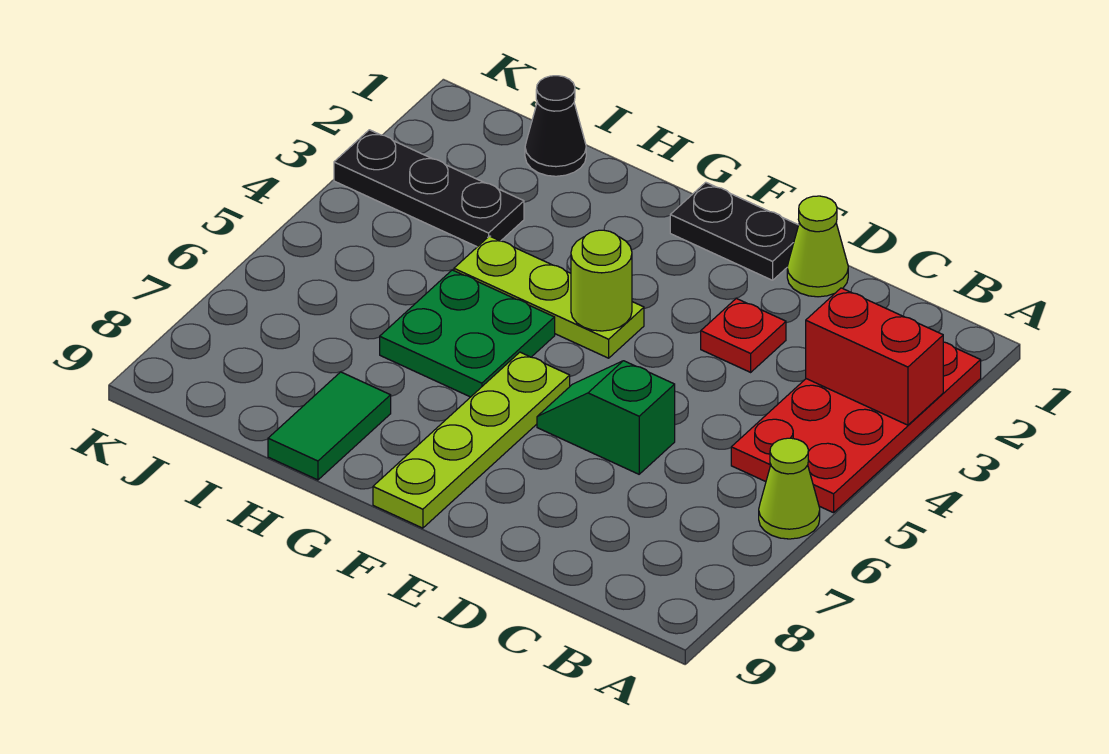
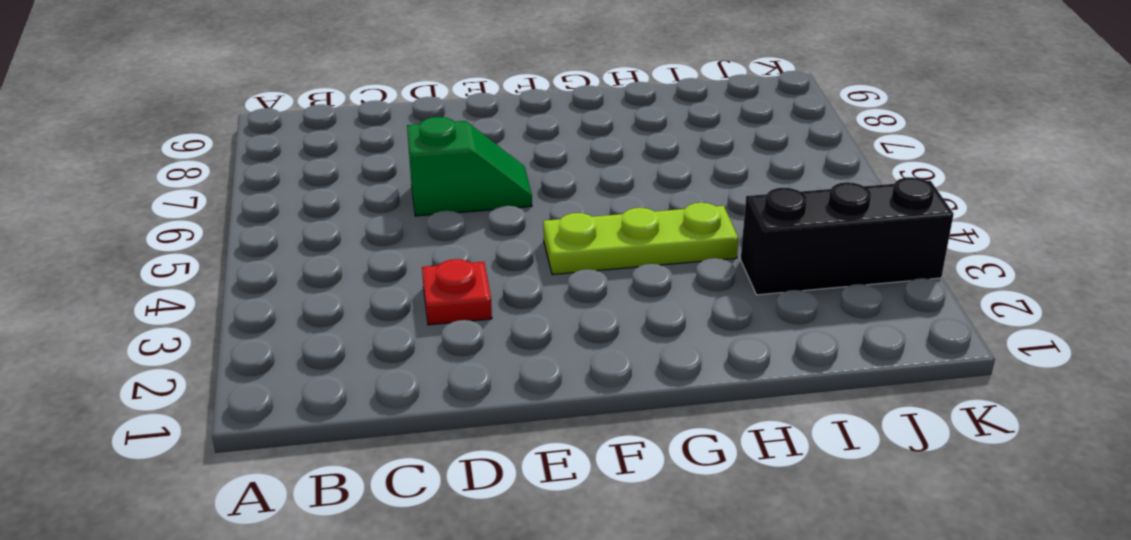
black 1x3 brick [741,177,954,295] -> black 1x3 plate [334,130,524,247]
none -> red 2x4 plate [731,342,981,513]
none -> lime 1x1 cone [759,438,820,539]
none -> lime 1x1 cone [787,196,848,297]

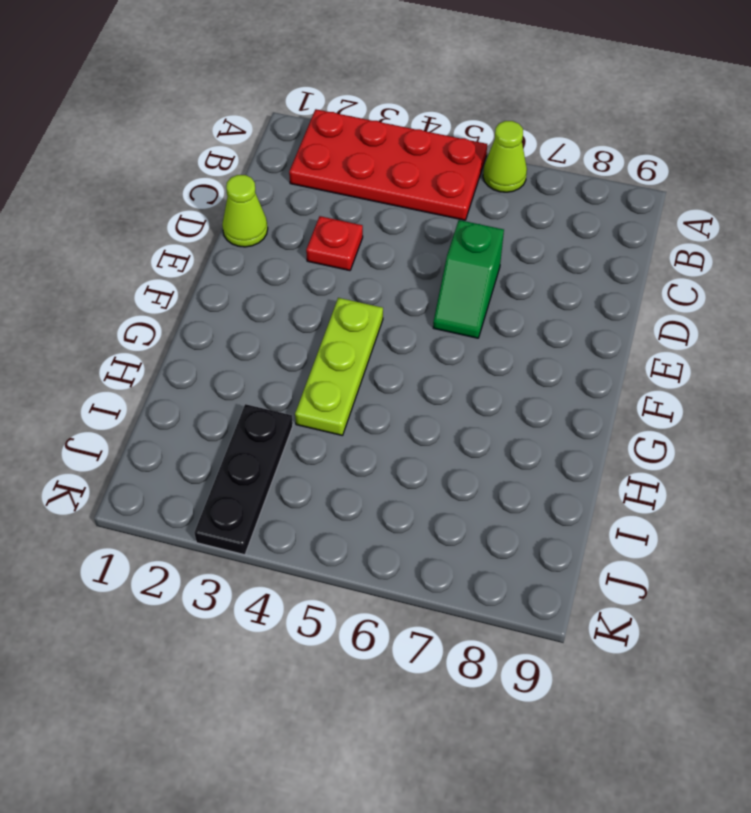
none -> black 1x2 plate [670,182,799,280]
none -> lime 1x4 plate [373,352,570,528]
none -> green 2x2 plate [380,270,555,397]

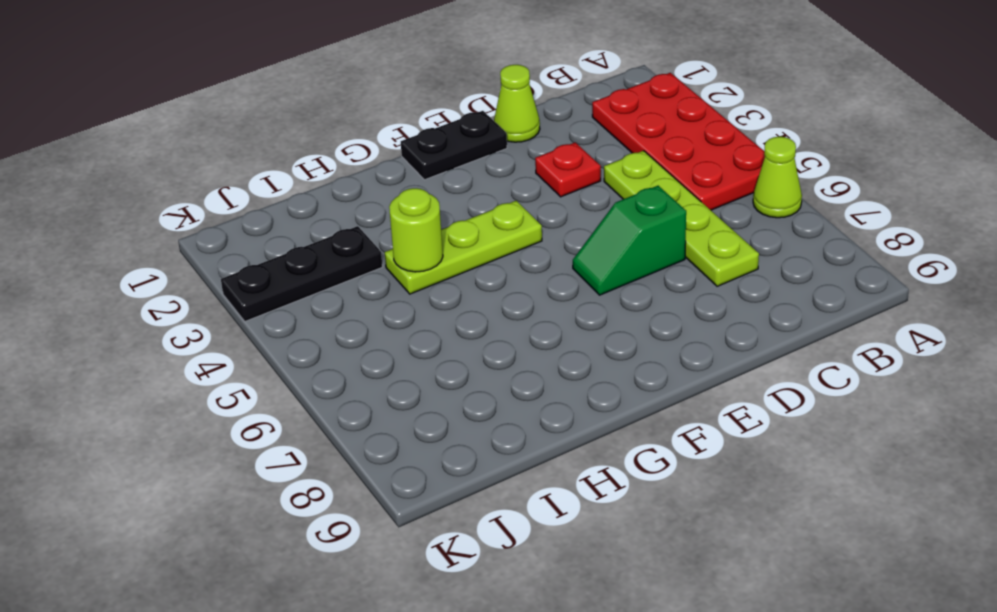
lime 1x4 plate [604,151,759,286] -> lime 1x4 plate moved to [373,352,570,528]
lime 1x1 round brick [389,188,443,272] -> lime 1x1 round brick moved to [571,230,632,331]
none -> green 2x2 plate [380,270,555,397]
none -> green 1x2 tile [268,372,391,480]
none -> black 1x1 cone [525,76,586,176]

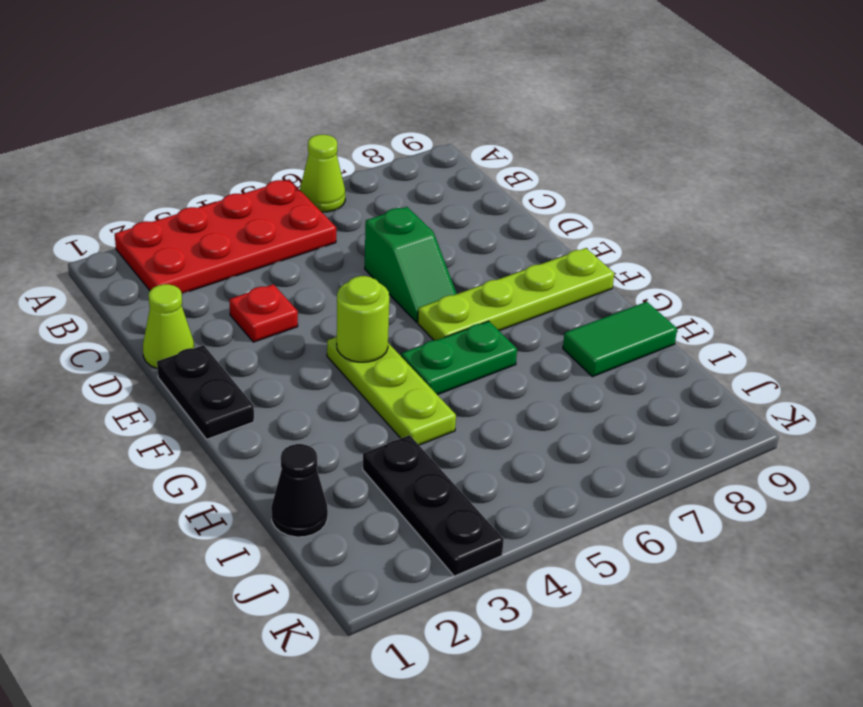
green 1x2 plate [401,321,517,395] -> green 2x2 plate [380,270,555,397]
none -> red 1x2 brick [806,288,943,425]

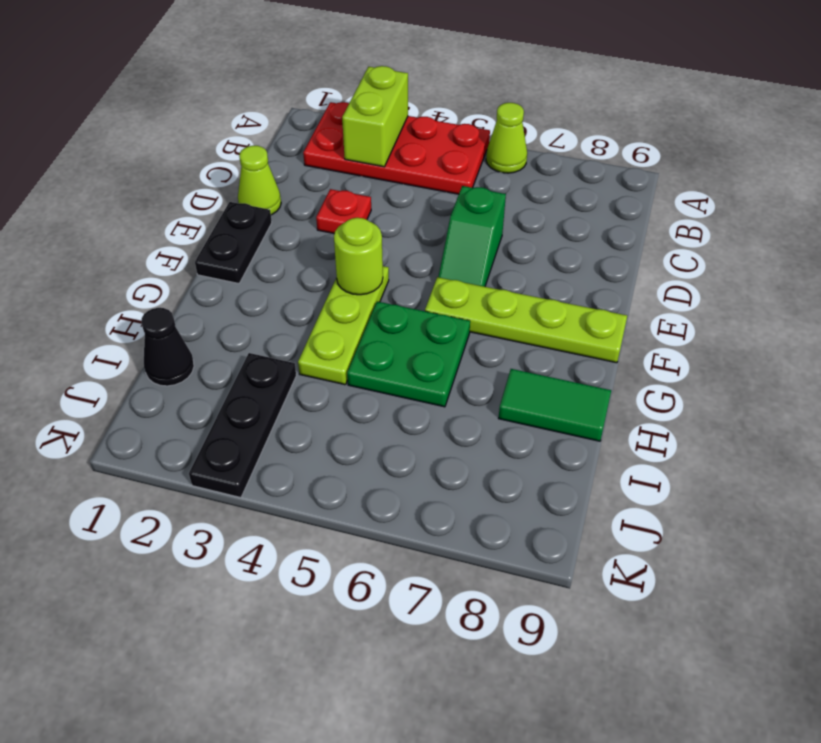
lime 1x2 brick [342,66,408,167] -> red 1x2 brick [806,288,943,425]

